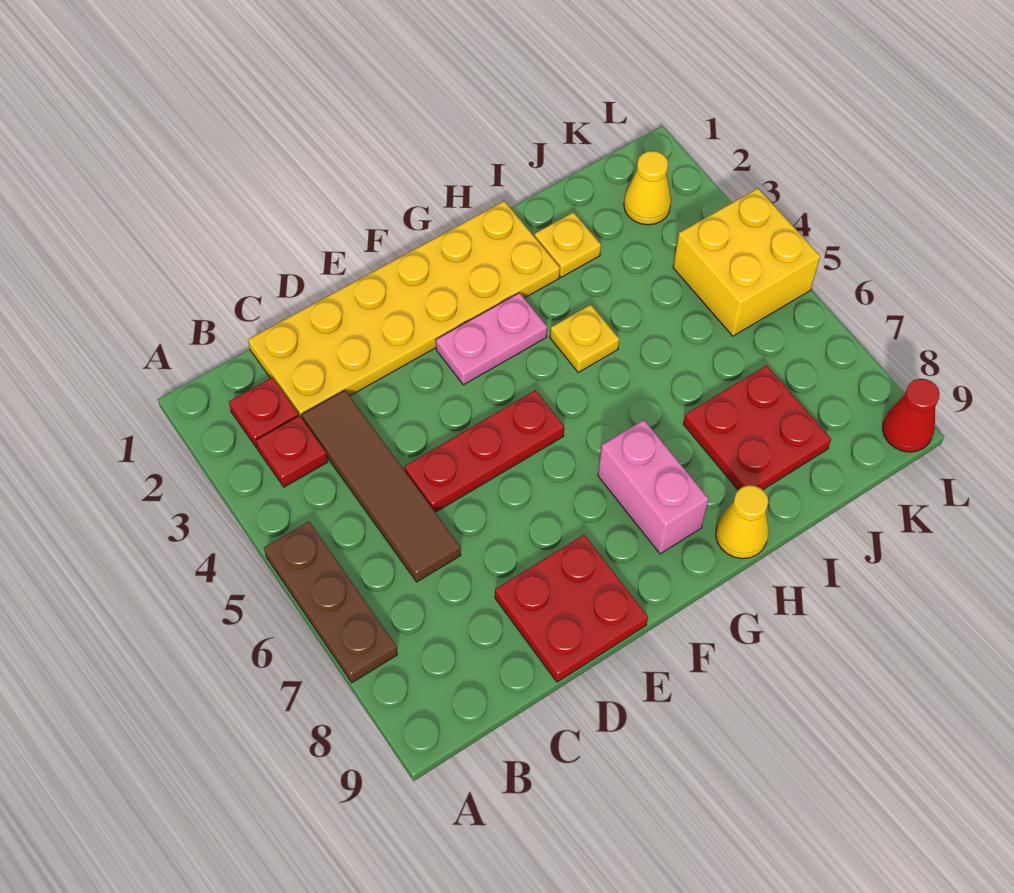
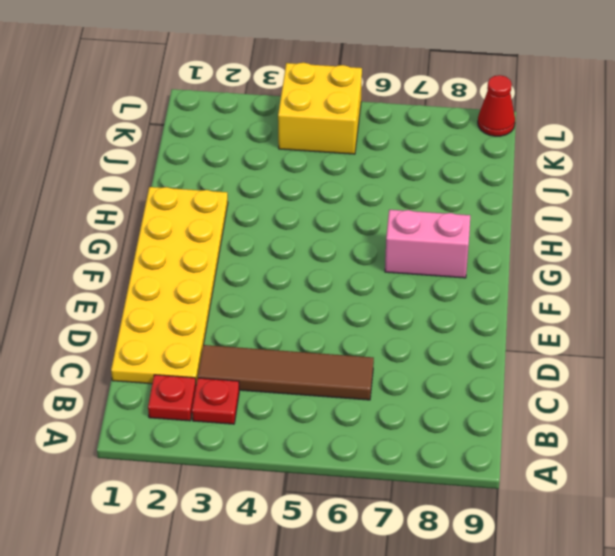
none -> brown 1x3 plate [264,522,397,683]
none -> red 1x3 plate [404,390,564,512]
none -> red 2x2 plate [495,535,648,682]

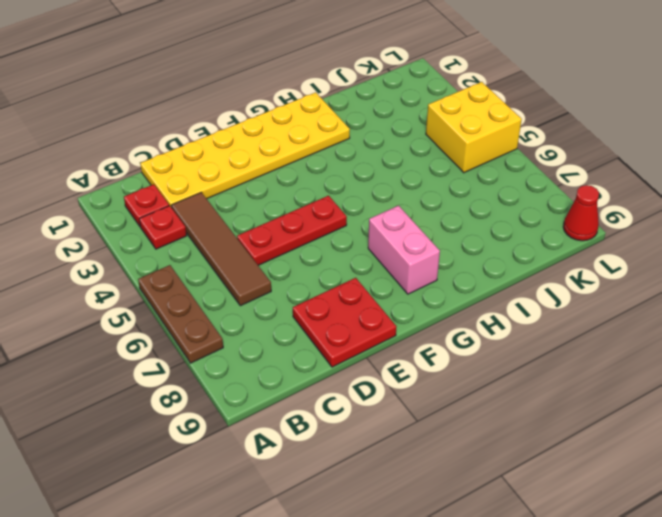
none -> pink 1x2 plate [436,293,547,385]
none -> yellow 1x1 plate [550,305,619,372]
none -> yellow 1x1 cone [716,485,769,559]

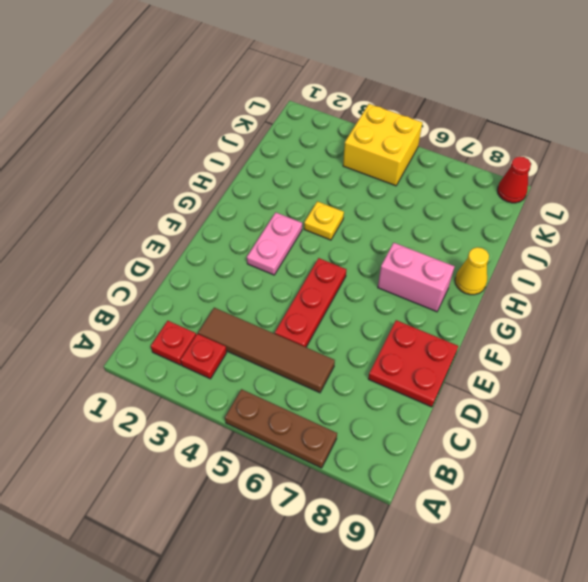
none -> yellow 2x6 plate [248,201,560,419]
none -> yellow 1x1 plate [534,212,601,277]
none -> red 2x2 plate [683,365,831,490]

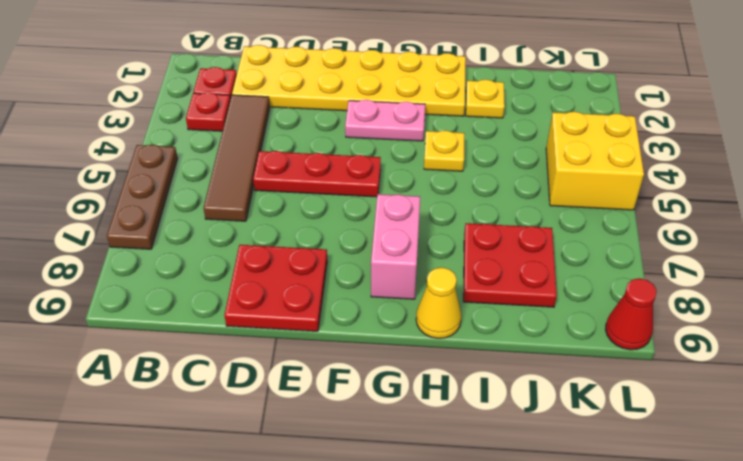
none -> yellow 1x1 cone [624,151,671,225]

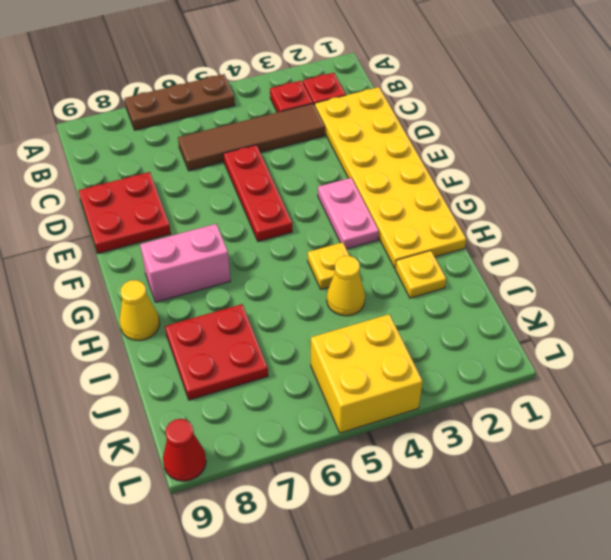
yellow 1x1 cone [327,256,365,316] -> yellow 1x1 cone moved to [624,151,671,225]

